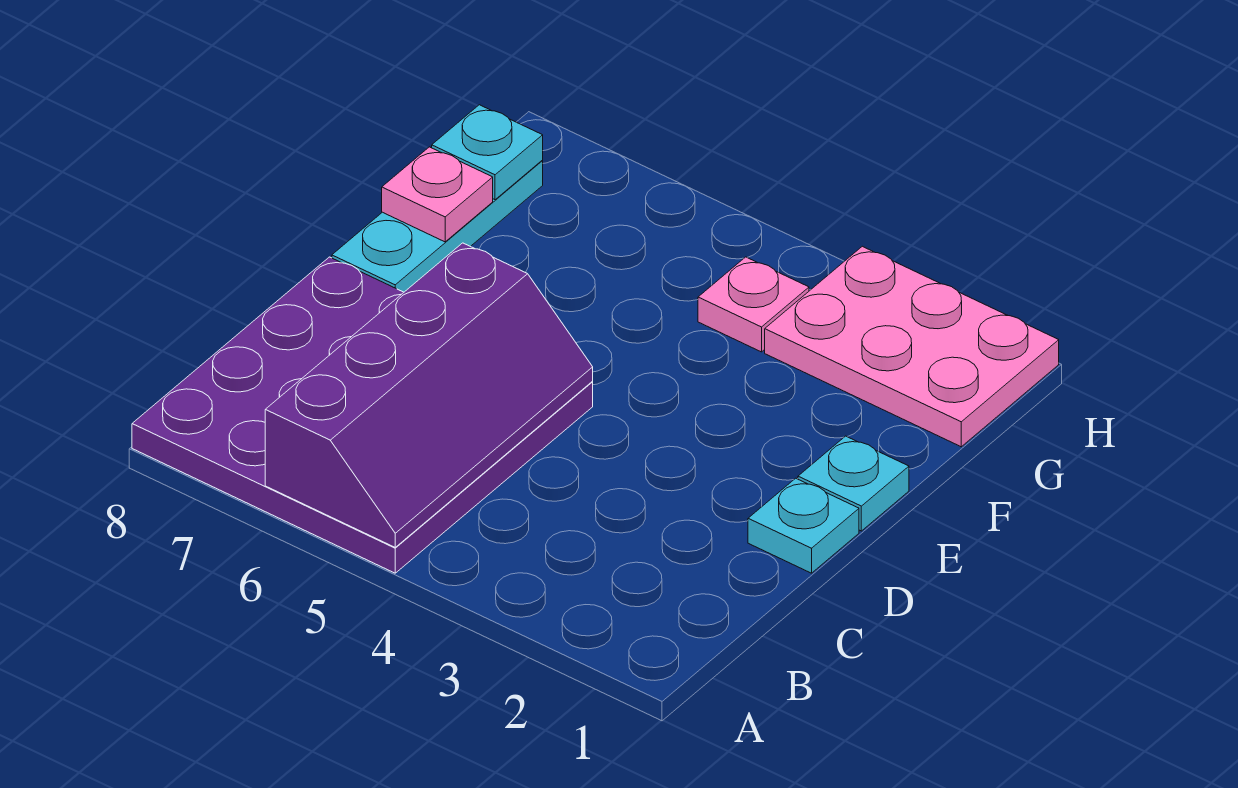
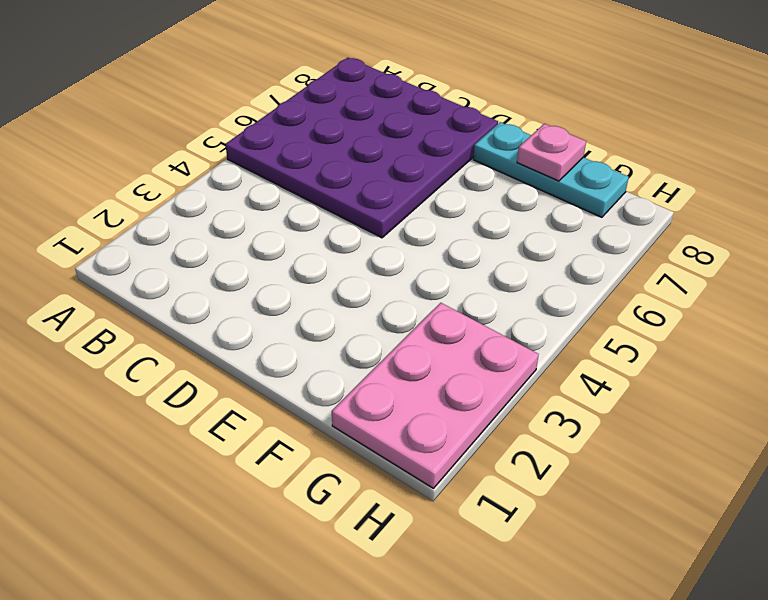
none -> cyan 1x1 plate [748,478,859,573]
none -> cyan 1x1 plate [798,436,909,531]

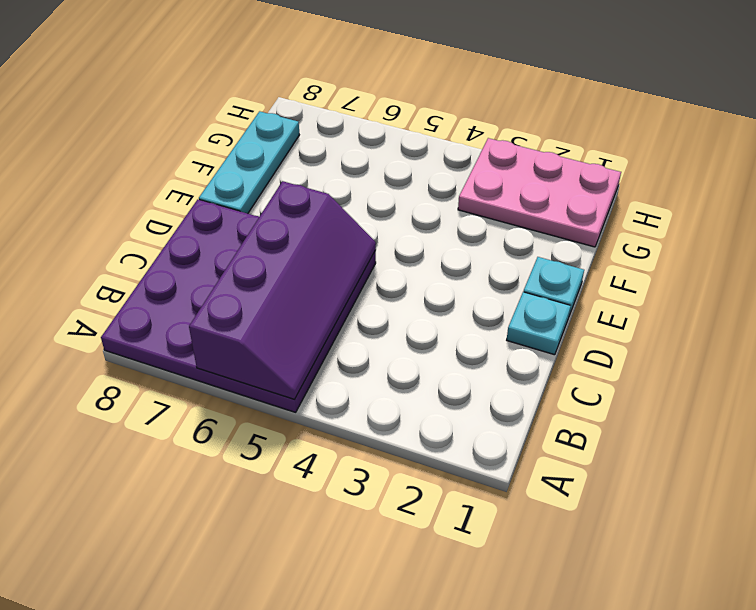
none -> pink 1x1 plate [698,257,809,352]
none -> pink 1x1 plate [382,147,493,242]

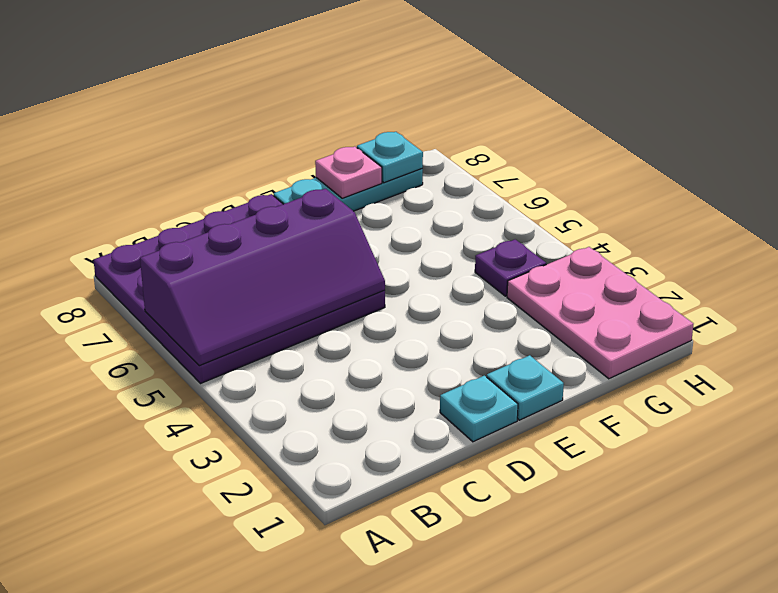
purple 1x1 plate [475,239,546,296] -> pink 1x1 plate [698,257,809,352]

